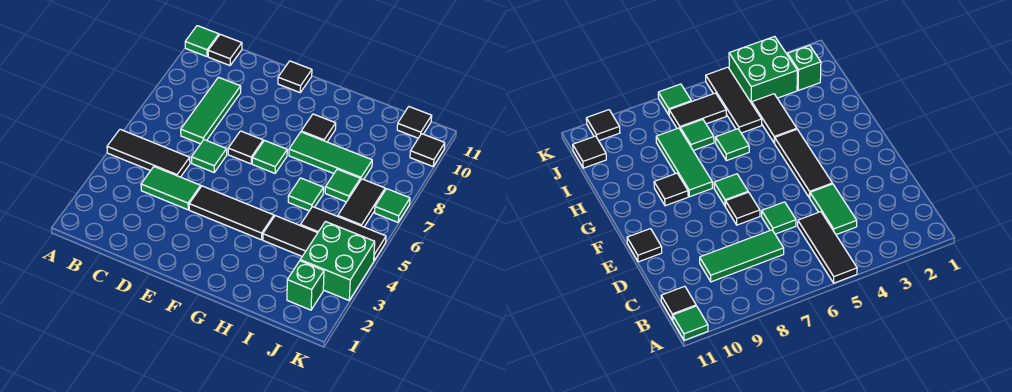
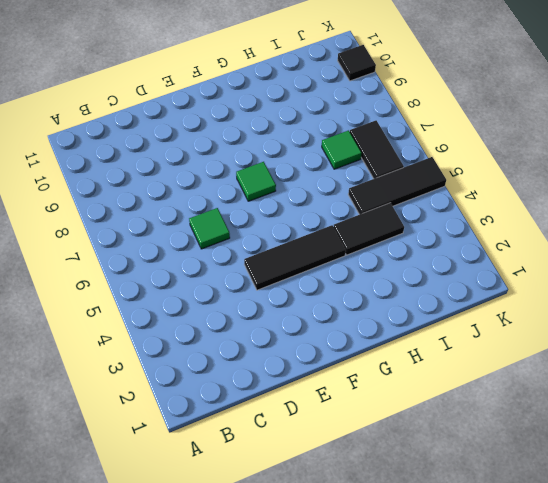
none -> black 1x3 tile [107,129,190,177]
none -> green 1x1 tile [185,26,219,57]
none -> black 1x1 tile [208,34,242,65]

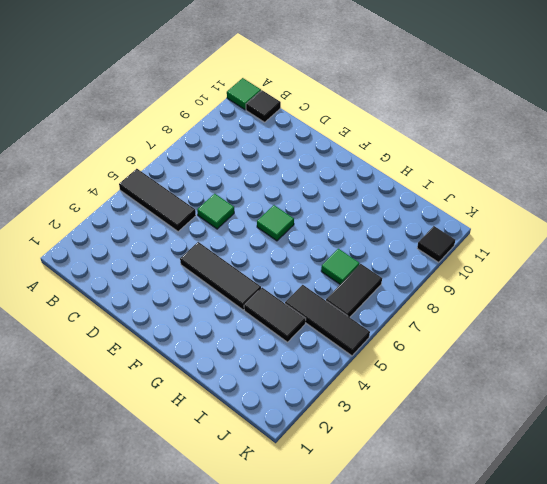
none -> green 1x2 tile [141,167,201,210]
none -> green 1x3 tile [181,77,241,144]
none -> black 1x1 tile [228,131,263,164]

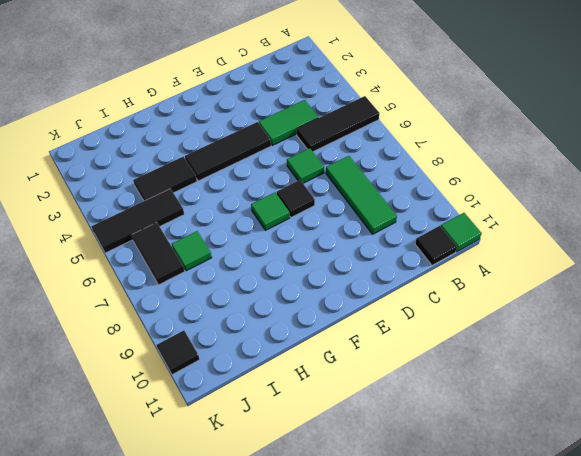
none -> black 1x1 tile [278,61,312,92]
none -> green 1x3 tile [289,132,372,180]
none -> black 1x1 tile [301,114,336,142]

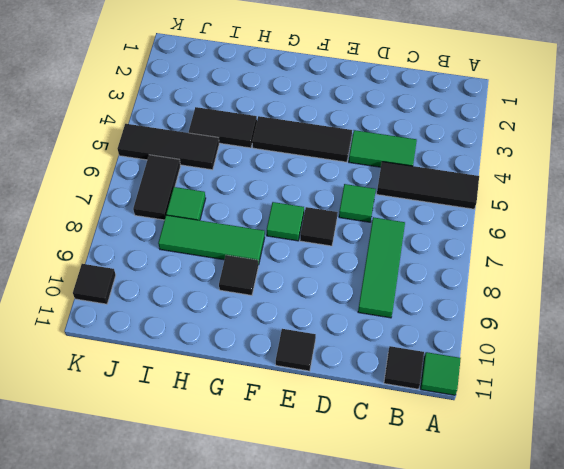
none -> green 1x1 tile [288,178,324,211]
none -> green 1x1 brick [287,261,324,310]
none -> green 2x2 brick [300,222,375,300]

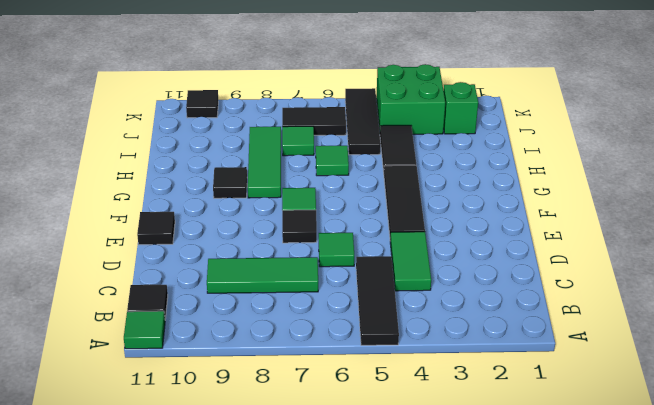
none -> black 1x1 tile [397,107,432,138]
none -> green 1x1 tile [375,189,410,222]

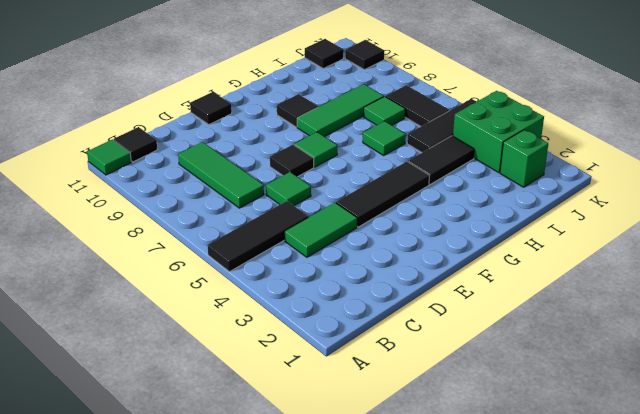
none -> green 1x1 tile [375,189,410,222]

